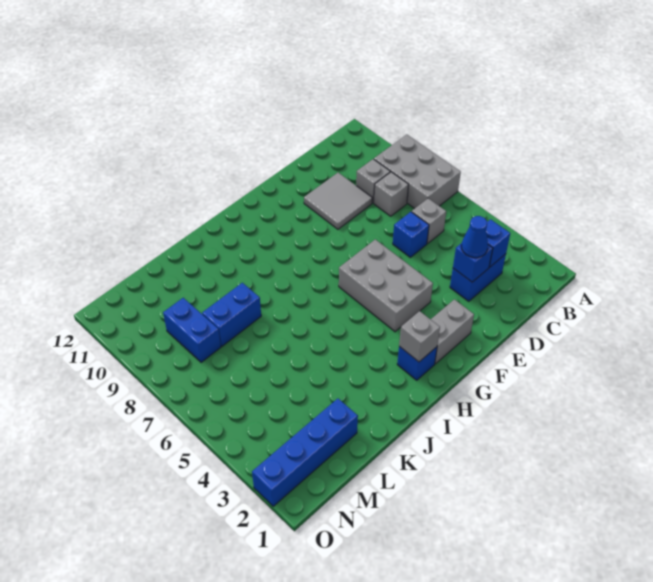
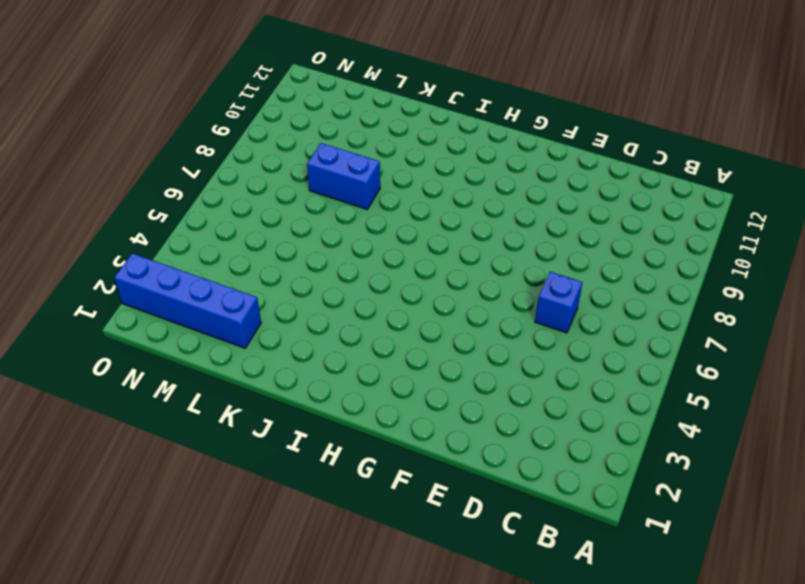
none -> grey 2x3 brick [374,135,461,209]
none -> blue 1x2 brick [450,254,506,301]
none -> grey 1x1 brick [412,198,446,244]

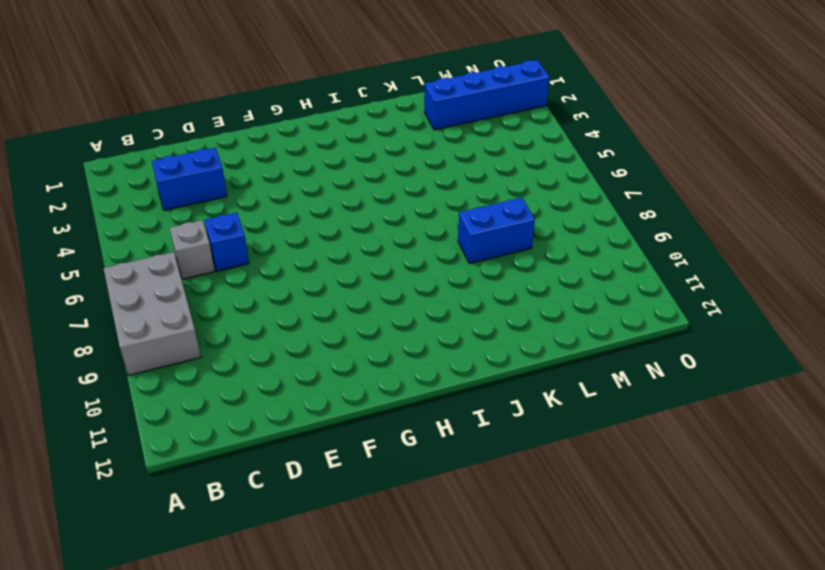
none -> grey 1x1 brick [374,172,409,216]
none -> grey 1x1 brick [356,159,390,203]
none -> grey 2x2 tile [304,173,372,229]

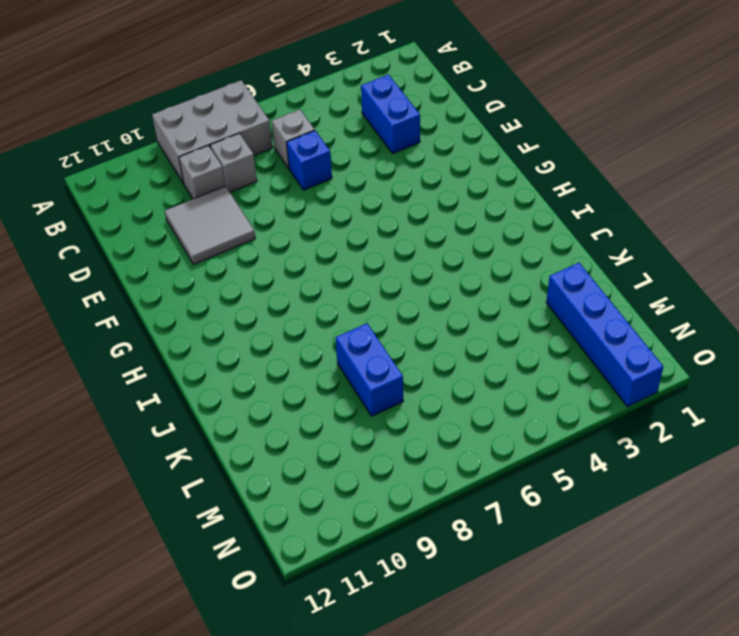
none -> grey 1x2 brick [431,299,474,364]
none -> grey 2x3 brick [339,239,433,332]
none -> blue 1x1 brick [397,347,437,380]

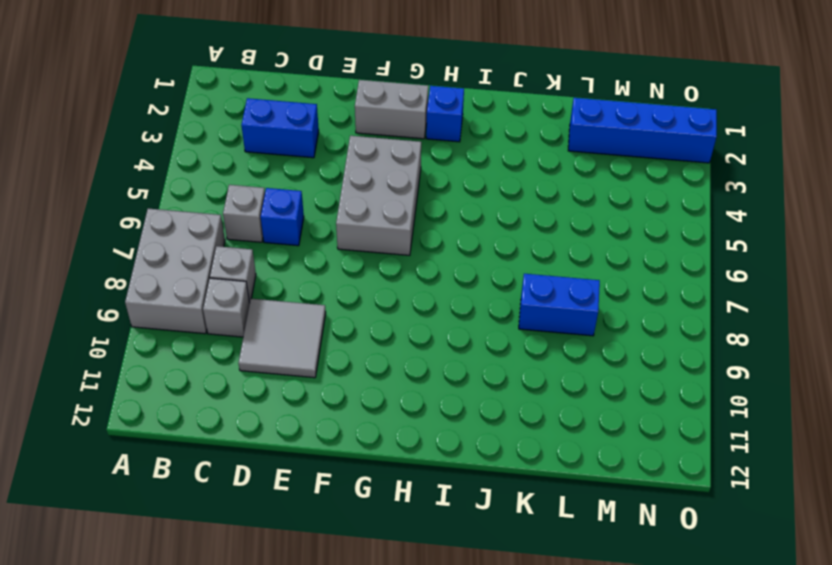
none -> blue 1x2 brick [163,298,221,362]
none -> blue 1x1 brick [486,219,510,267]
none -> blue 1x1 brick [453,243,493,282]

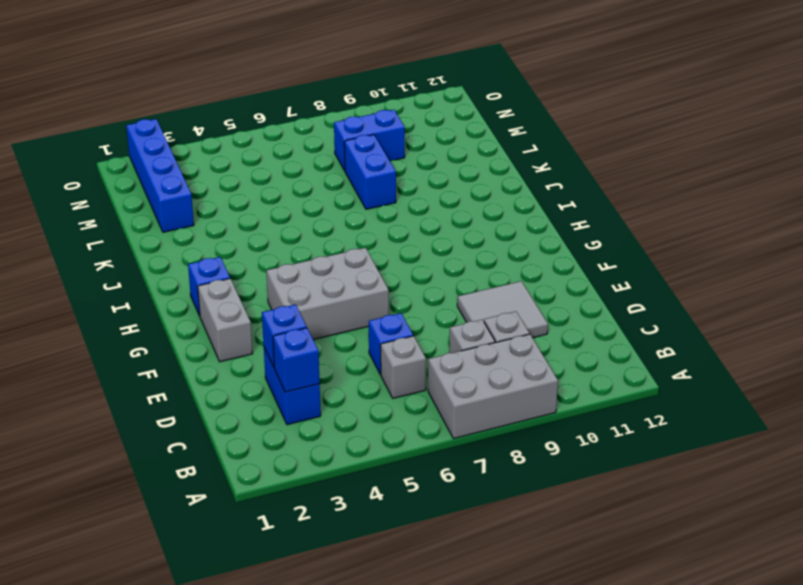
none -> grey 1x1 brick [399,311,440,362]
none -> blue 1x1 cone [461,216,488,258]

